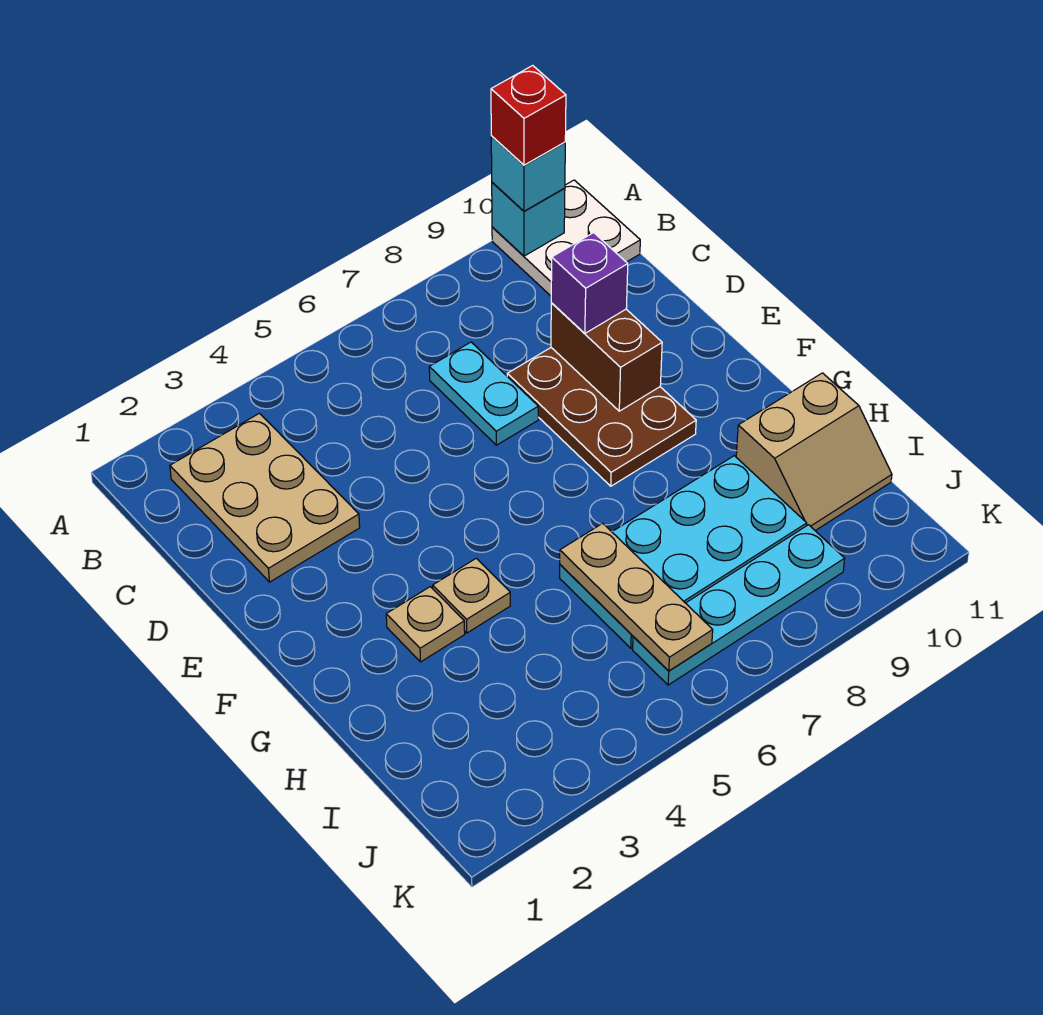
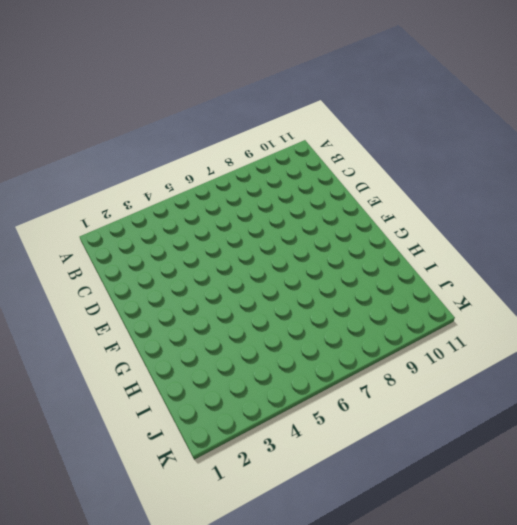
none -> white 2x2 plate [492,180,640,296]
none -> tan 2x3 plate [170,413,360,582]
none -> cyan 1x2 plate [429,342,538,445]

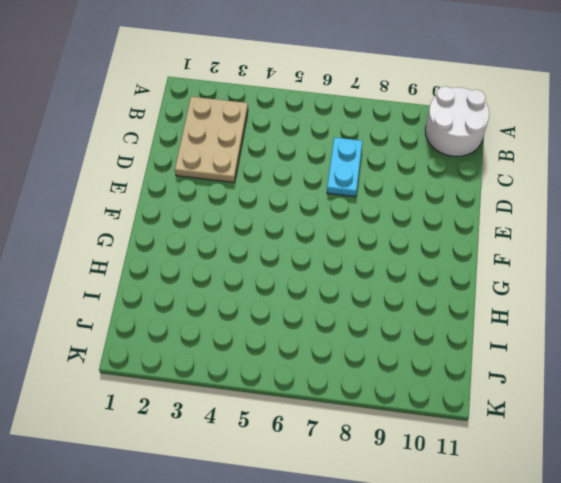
white 2x2 round brick [425,86,489,157] -> white 2x2 plate [492,180,640,296]
none -> brown 2x3 plate [507,348,696,486]
none -> tan 1x1 plate [386,587,465,662]
none -> tan 1x1 plate [433,558,510,633]

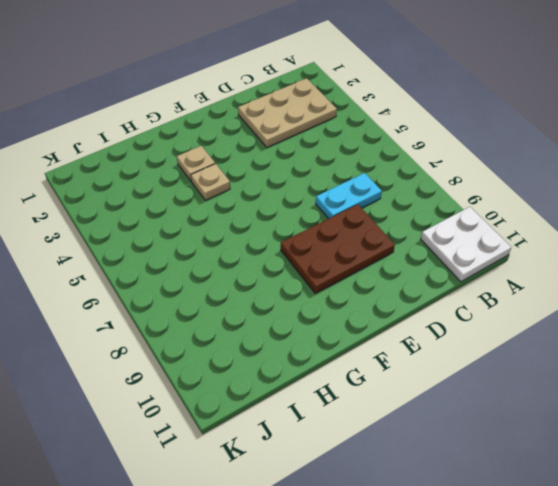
none -> cyan 2x4 plate [560,456,807,648]
none -> tan 2x2 slope [736,373,892,531]
none -> cyan 1x4 plate [633,525,845,685]

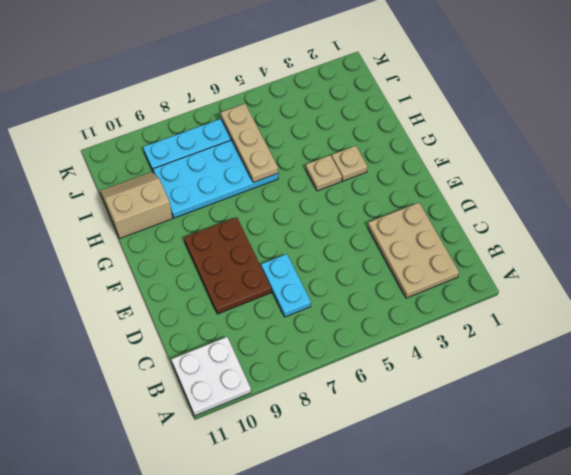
none -> cyan 1x1 brick [492,182,565,256]
none -> brown 1x2 brick [551,303,662,411]
none -> cyan 1x1 brick [491,136,565,211]

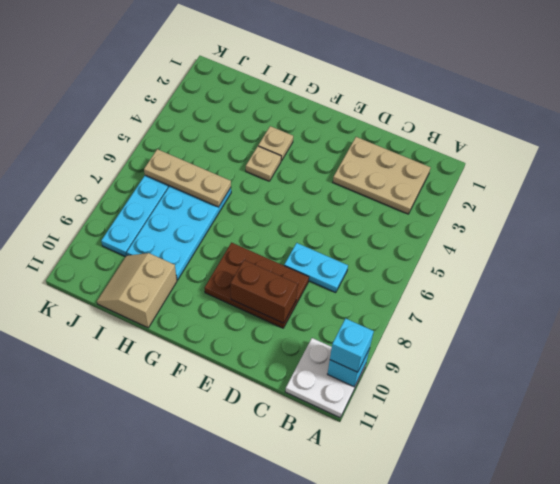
none -> purple 1x1 brick [551,233,628,333]
none -> red 1x1 brick [491,65,566,165]

